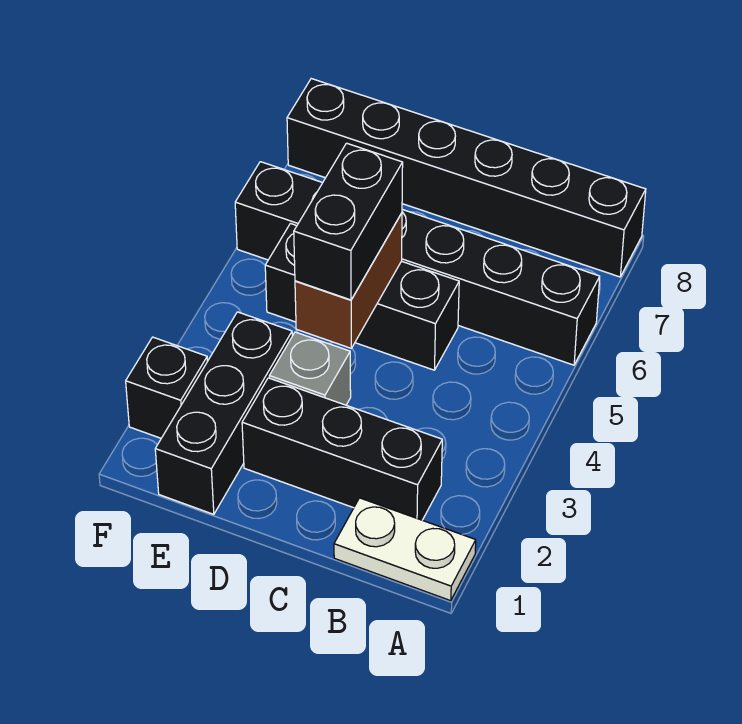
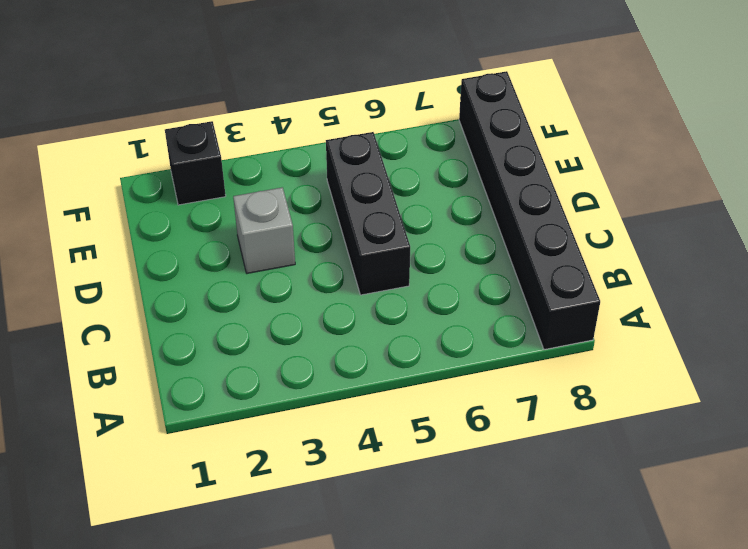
none -> white 1x2 plate [334,498,476,601]
none -> black 1x6 brick [235,162,600,365]

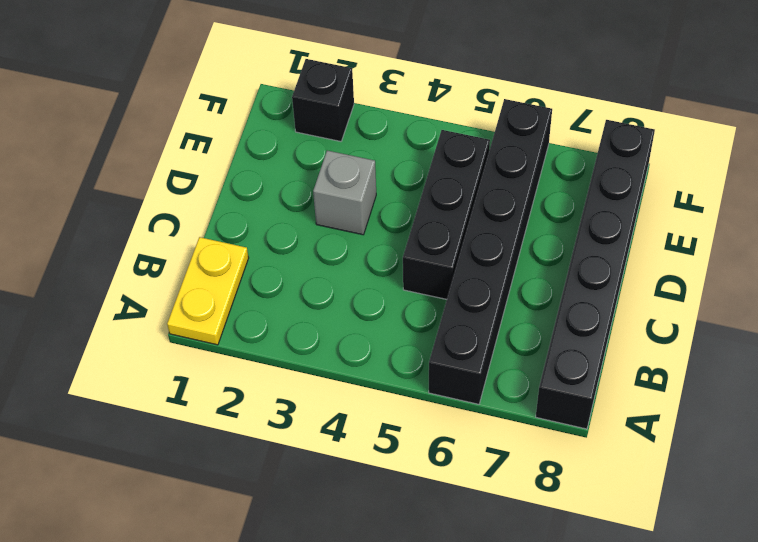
yellow 1x2 plate [167,237,249,345] -> white 1x2 plate [334,498,476,601]
none -> black 1x3 brick [242,378,442,520]
none -> black 1x3 brick [155,312,292,514]

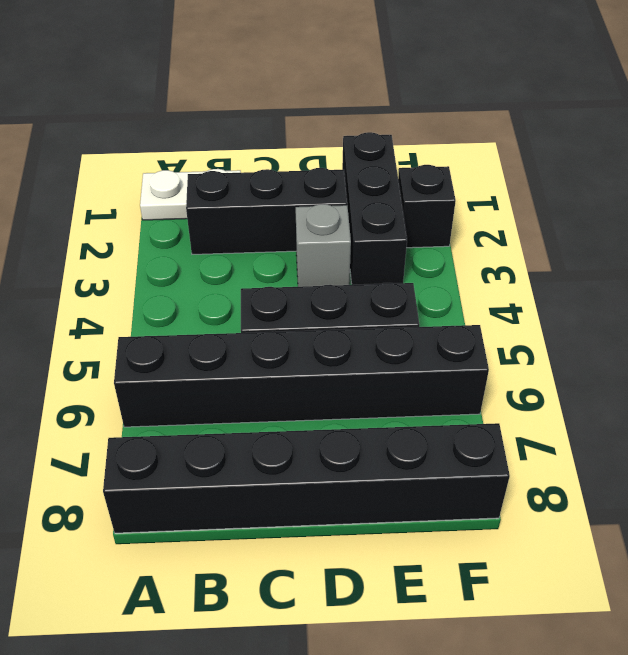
none -> brown 1x2 brick [295,213,402,348]
none -> black 1x2 brick [294,143,403,300]

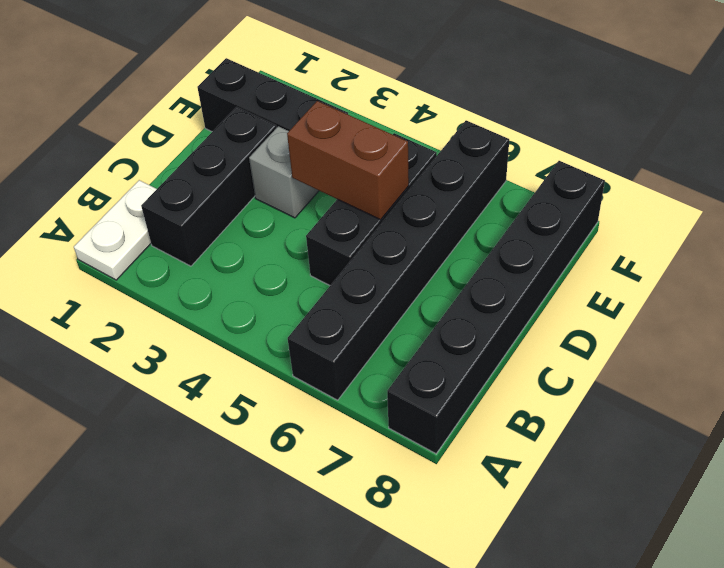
none -> black 1x1 brick [126,337,208,438]
none -> black 1x2 brick [294,143,403,300]

